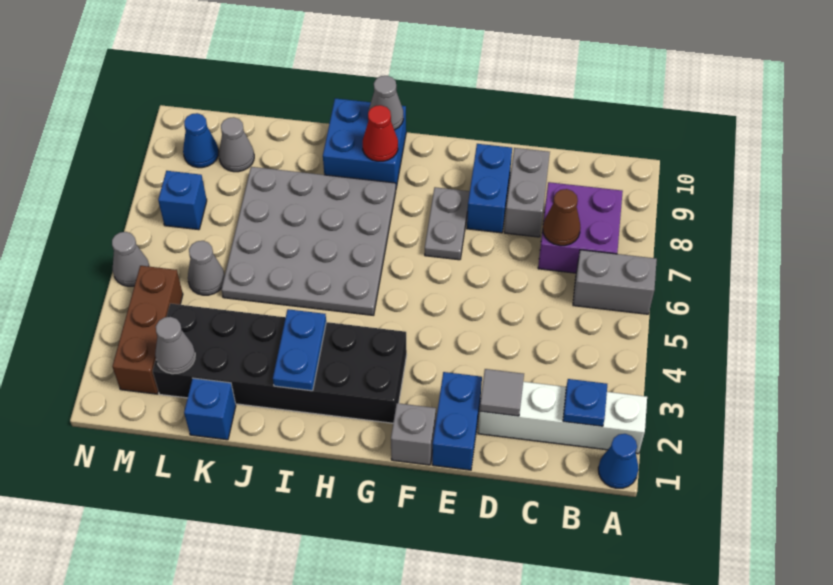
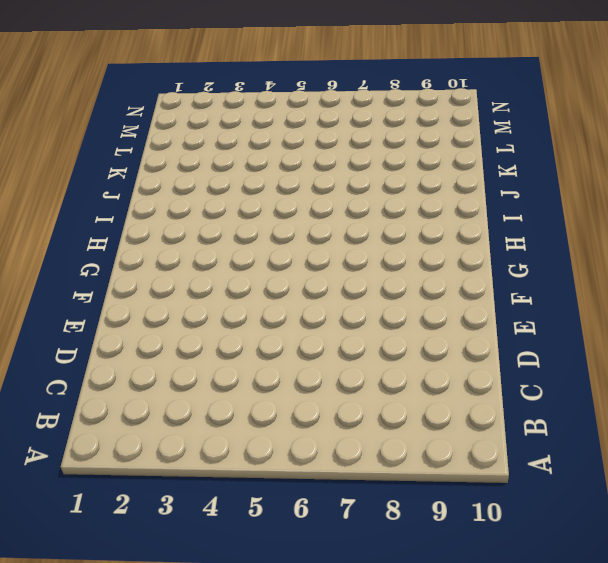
none -> blue 1x1 cone [598,434,639,488]
none -> white 1x4 brick [478,382,647,454]
none -> grey 1x2 brick [573,250,657,314]

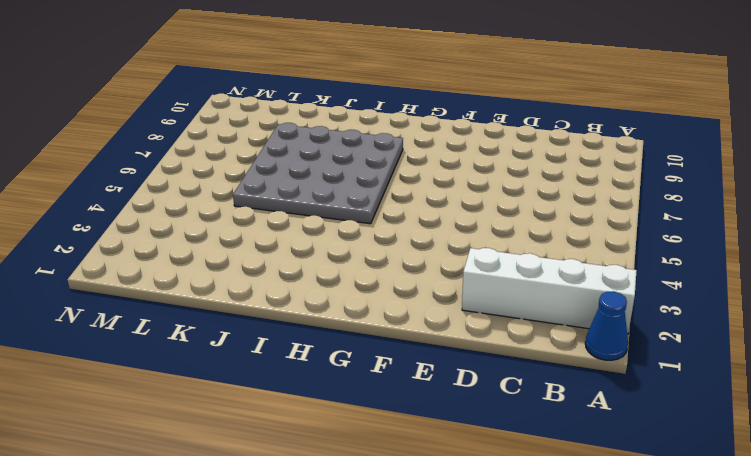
none -> grey 1x2 brick [573,250,657,314]
none -> purple 2x2 brick [538,182,623,273]
none -> grey 1x2 brick [504,148,550,237]

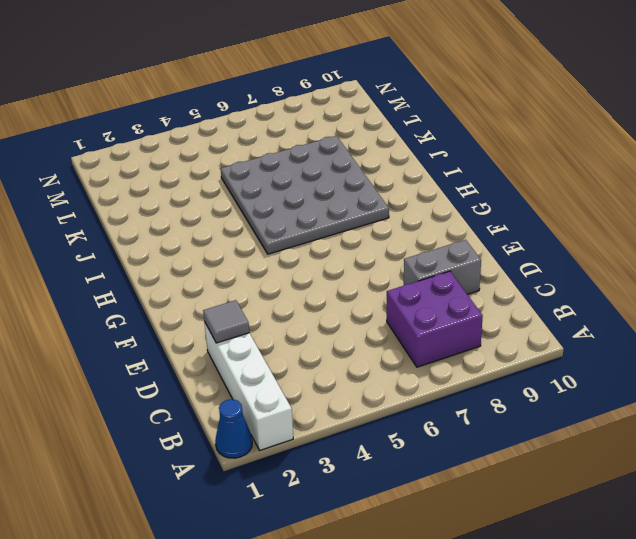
none -> grey 1x2 brick [573,250,657,314]
none -> blue 1x2 brick [432,372,482,470]
none -> blue 1x2 brick [467,144,512,233]

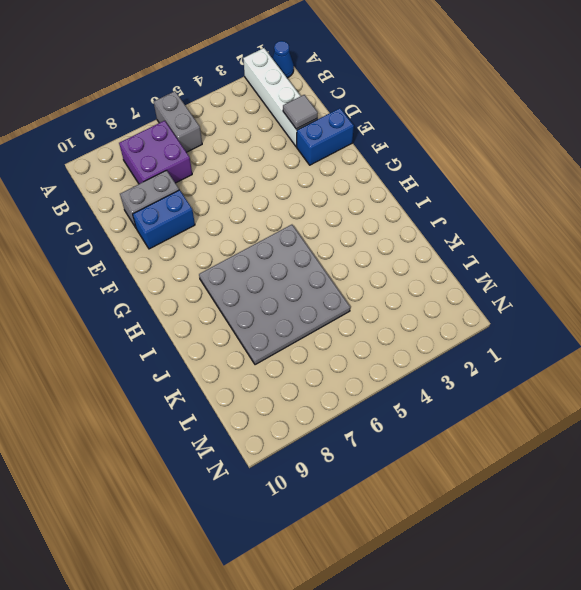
none -> grey 1x1 brick [391,403,436,465]
none -> grey 1x2 plate [425,187,470,260]
none -> black 2x6 brick [153,304,407,423]

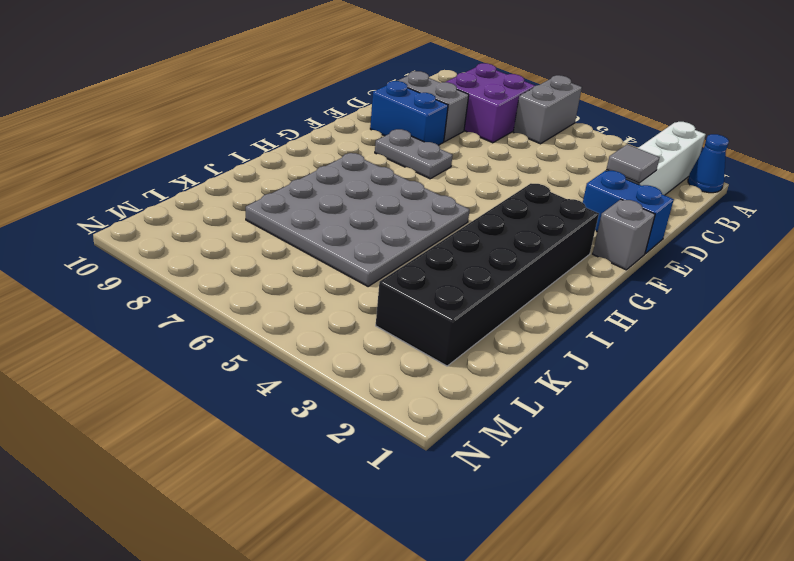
none -> blue 2x2 brick [323,98,406,188]
none -> blue 1x1 brick [184,378,236,440]
none -> grey 1x1 cone [188,241,225,295]

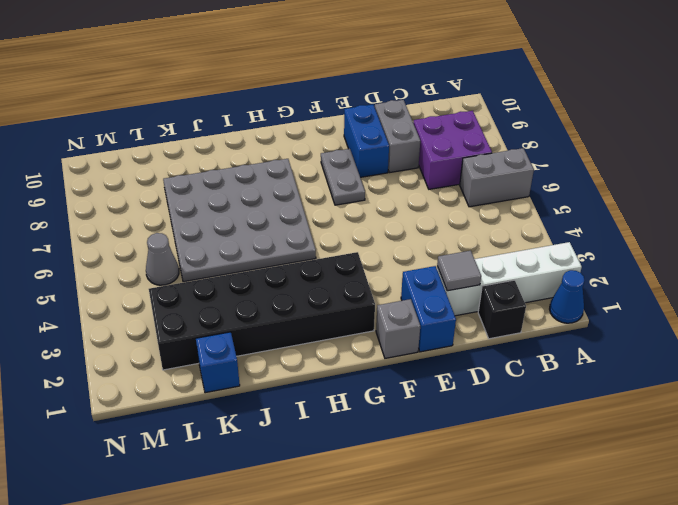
black 1x1 brick [478,280,526,339] -> none
none -> blue 2x2 brick [323,98,406,188]
none -> grey 1x1 cone [219,117,254,172]
none -> brown 1x3 brick [112,266,183,394]

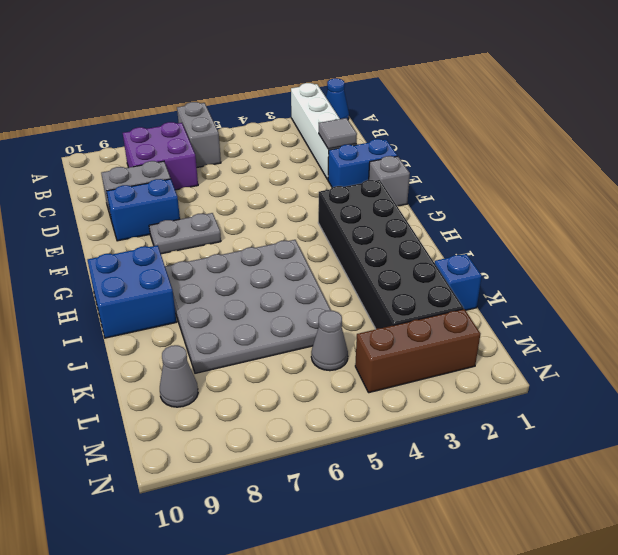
none -> blue 1x1 brick [158,171,207,230]
none -> blue 1x1 cone [183,113,219,168]
none -> grey 1x1 cone [112,232,150,286]

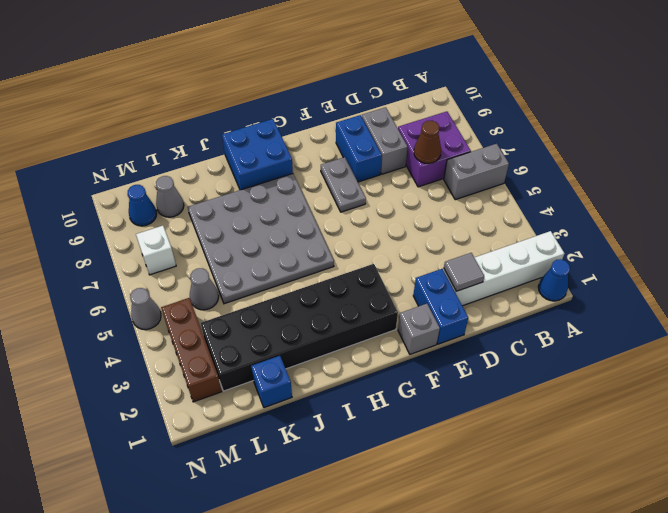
white 1x1 brick [136,226,176,275] -> blue 1x1 brick [158,171,207,230]
none -> blue 1x1 plate [563,379,607,426]
none -> red 1x1 cone [363,105,398,161]
none -> grey 1x1 cone [368,76,403,130]

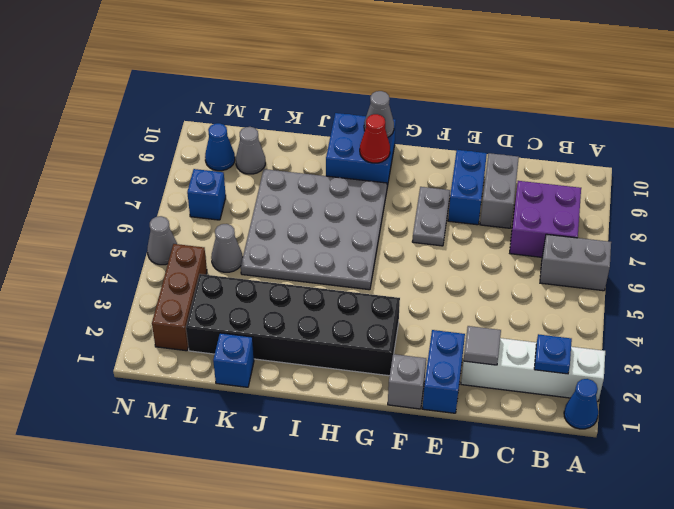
none -> brown 1x1 cone [543,189,580,246]
none -> blue 1x2 plate [273,309,326,391]
none -> grey 1x1 cone [155,317,195,374]

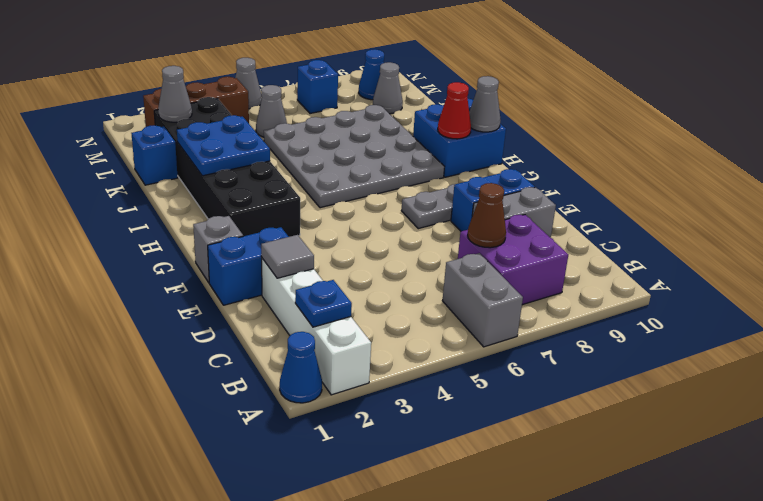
blue 2x2 plate [177,115,270,176] -> blue 1x2 plate [273,309,326,391]

